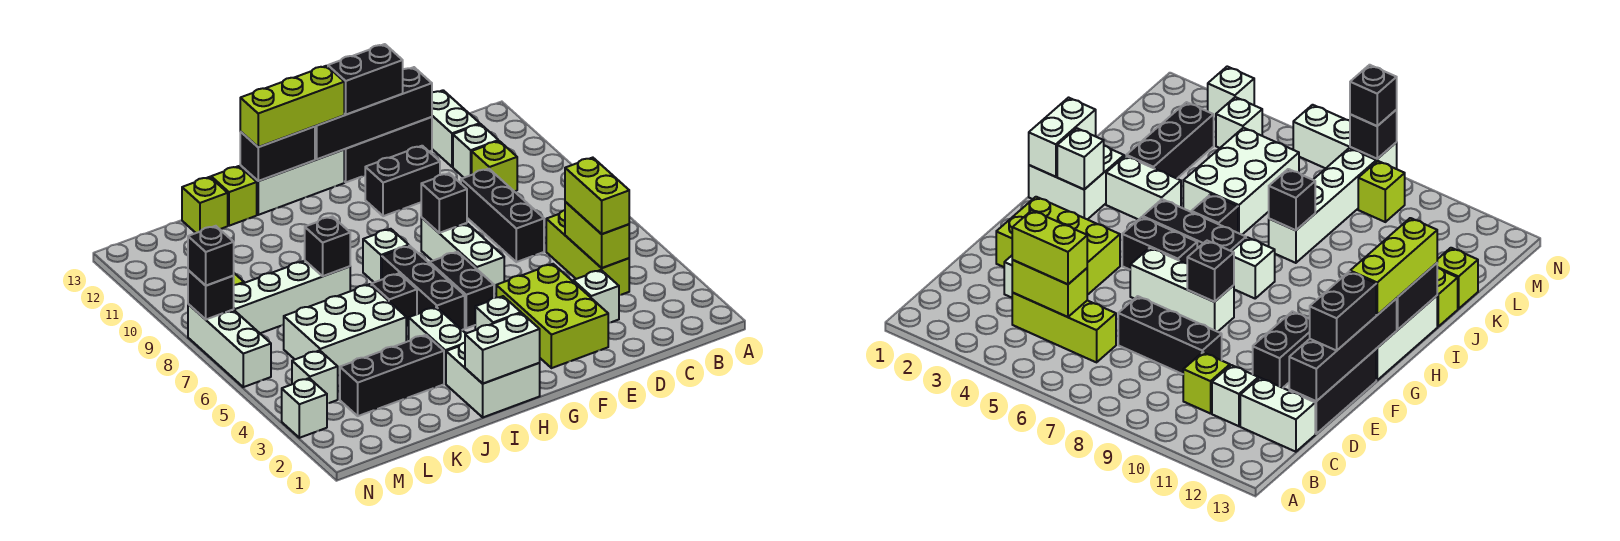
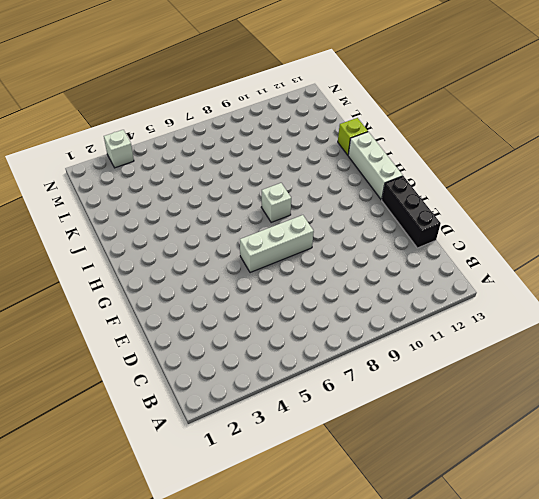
none -> lime 1x3 brick [546,210,629,295]
none -> lime 1x1 brick [472,141,517,191]
none -> white 1x1 brick [453,124,498,178]
none -> white 1x2 brick [432,90,480,167]

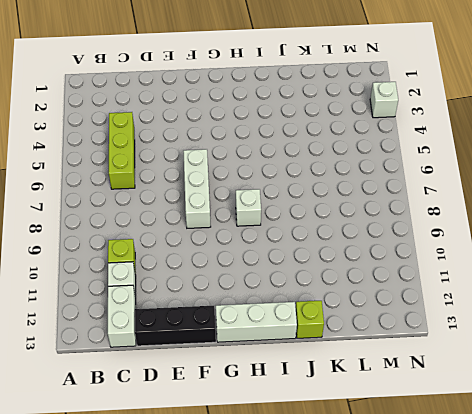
none -> white 1x1 brick [573,270,619,323]
none -> black 1x3 brick [461,169,544,262]
none -> lime 2x3 brick [496,264,608,368]
none -> black 1x2 brick [365,146,440,216]

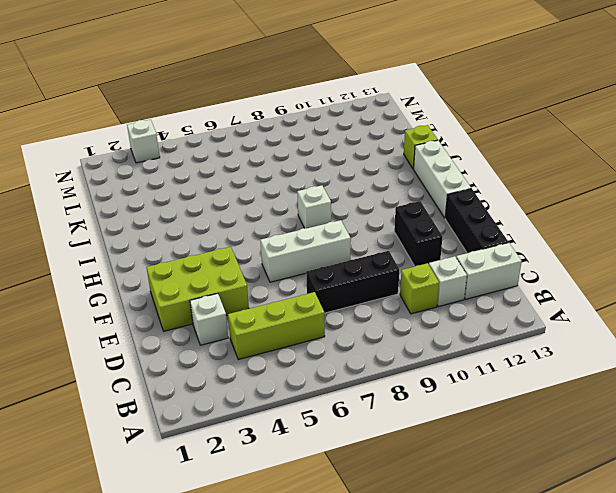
none -> black 1x2 brick [430,252,494,328]
none -> white 2x2 brick [446,343,540,417]
none -> black 1x3 brick [382,246,465,330]
none -> white 1x2 brick [409,307,466,384]

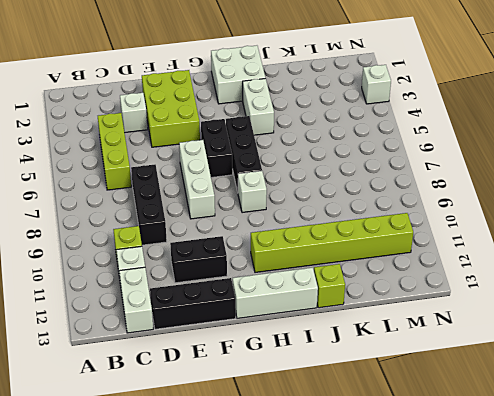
lime 1x6 brick [251,213,413,272] -> none
none -> black 1x1 brick [371,273,417,327]
none -> black 1x3 brick [340,335,444,416]
none -> white 2x3 brick [284,284,406,376]
none -> white 1x4 brick [233,261,350,333]

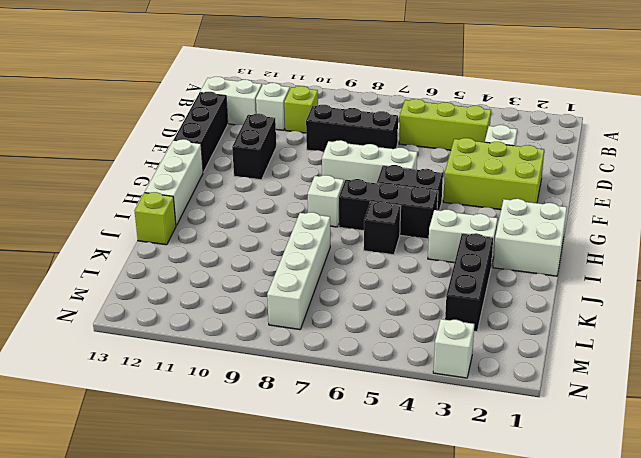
none -> white 2x3 brick [284,284,406,376]
none -> lime 1x1 brick [182,177,228,233]
none -> white 1x1 brick [292,350,338,404]
none -> lime 1x1 brick [1358,161,1405,222]

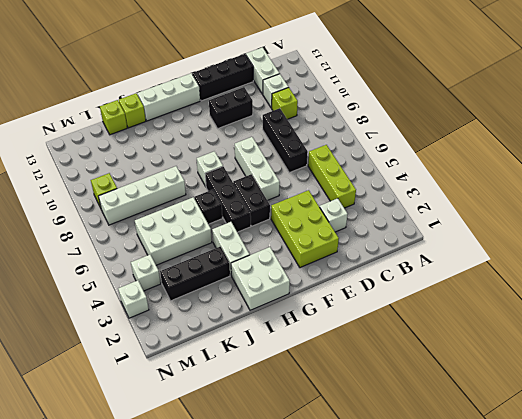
none -> white 1x3 brick [188,304,271,387]
none -> lime 1x2 brick [565,202,629,268]
none -> black 1x4 brick [315,67,432,159]
none -> black 1x1 brick [421,173,467,233]

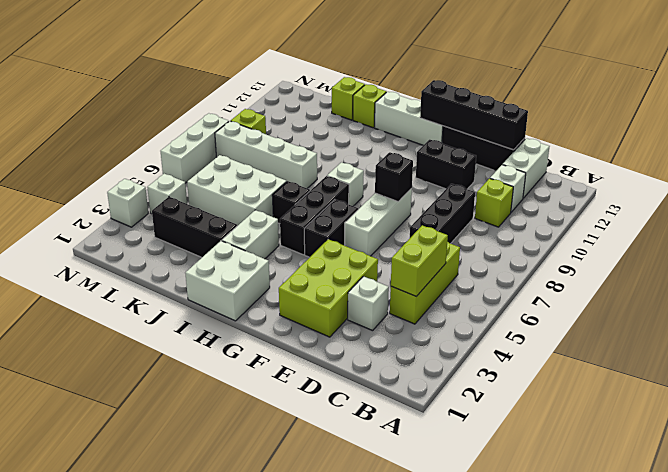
none -> white 1x2 brick [465,313,540,384]
none -> white 1x1 brick [475,296,521,330]
none -> black 1x2 brick [240,126,315,181]
none -> black 1x1 brick [305,217,350,276]

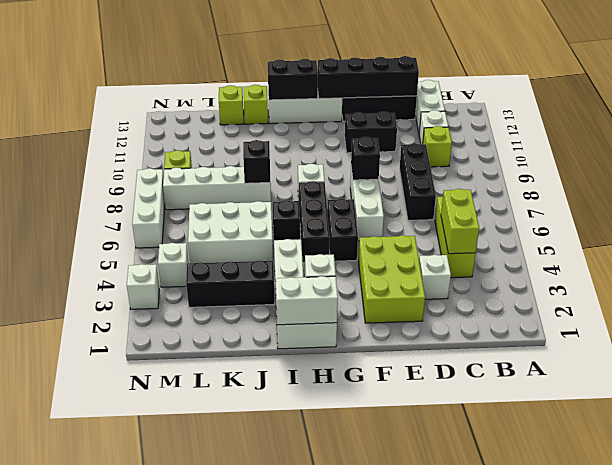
none -> black 1x1 brick [188,270,234,319]
none -> lime 1x2 brick [565,158,629,234]
none -> black 1x2 brick [328,44,403,115]
none -> lime 1x3 brick [240,66,344,147]

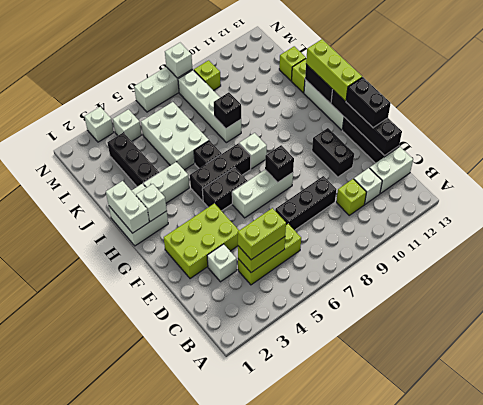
white 1x1 brick [165,43,192,78] -> black 1x1 brick [188,270,234,319]
none -> black 1x1 brick [188,226,234,286]

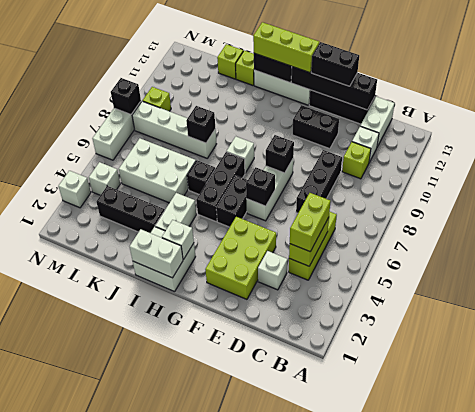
black 1x1 brick [246,167,275,206] -> black 1x1 brick moved to [188,226,234,286]

